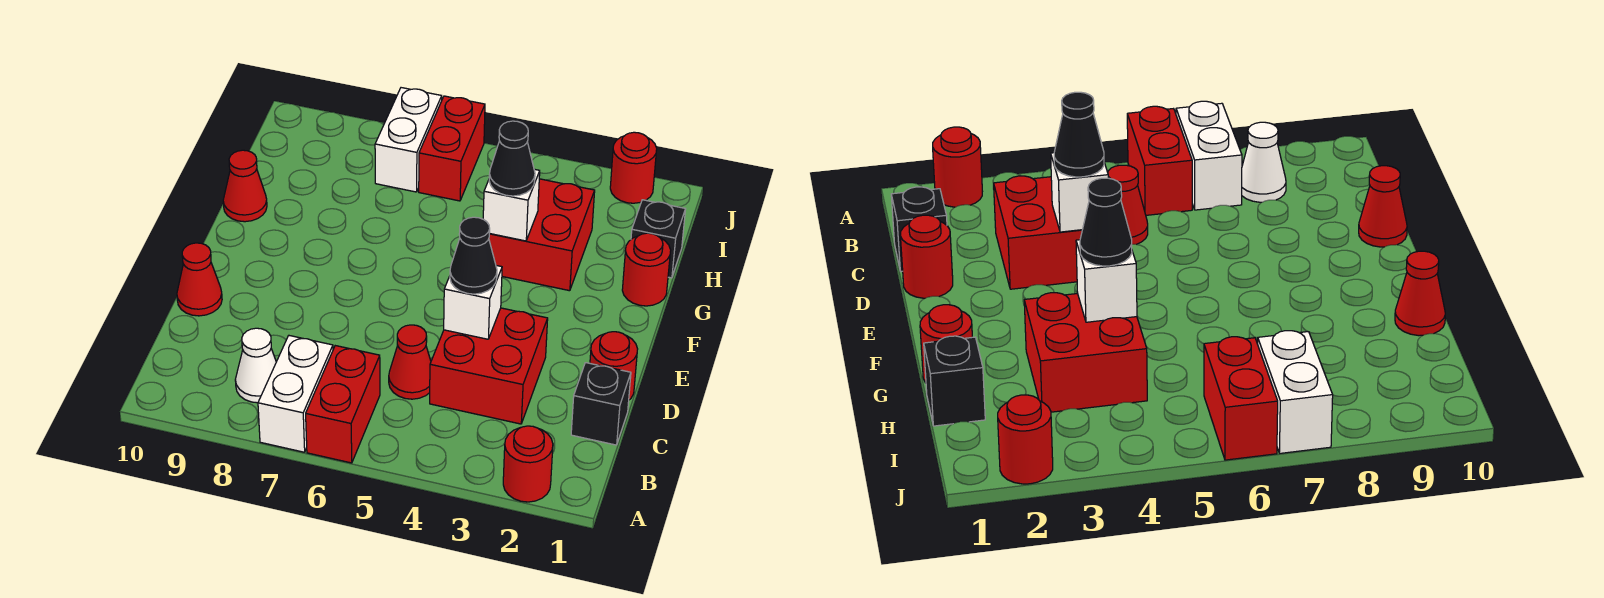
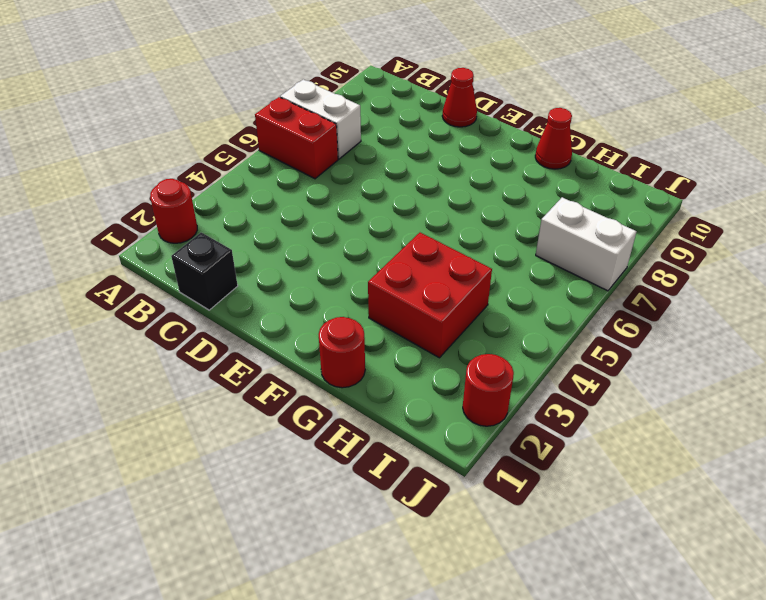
none -> white 1x1 cone [235,328,276,403]
none -> red 2x2 brick [430,308,548,424]
none -> red 1x1 cone [389,325,431,399]

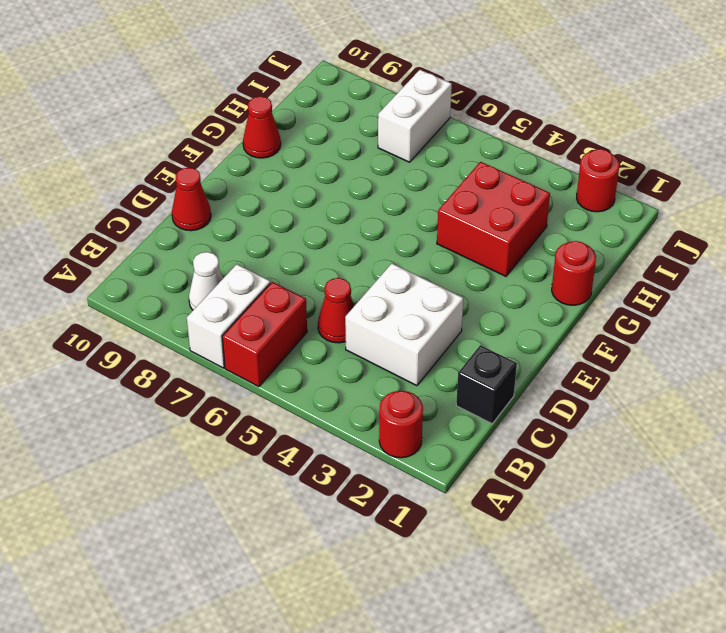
white 2x2 brick [345,264,463,386] -> red 2x2 brick [430,308,548,424]
none -> red 1x1 round brick [590,332,638,400]
none -> black 1x1 brick [631,200,685,278]
none -> red 1x2 brick [419,96,485,201]

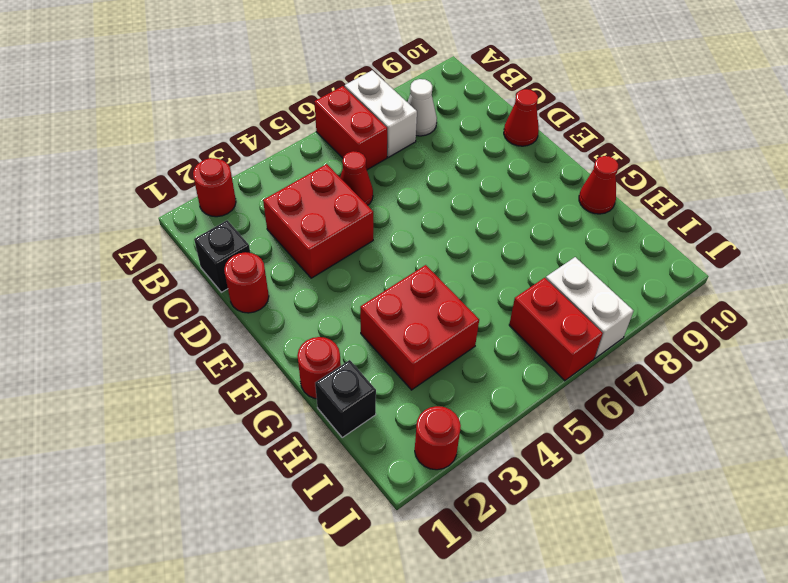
none -> white 1x1 brick [444,266,502,339]
none -> white 1x1 brick [483,169,540,241]
none -> black 1x1 cone [450,217,497,294]

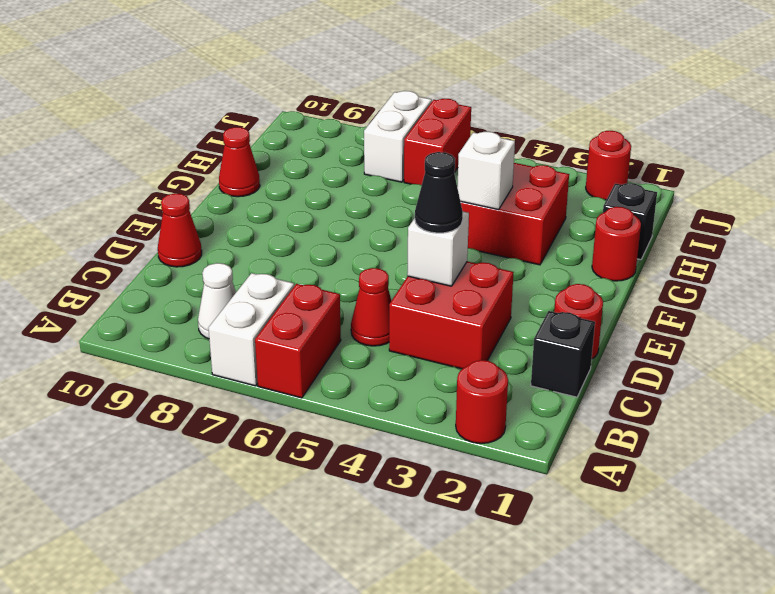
none -> black 1x1 cone [489,121,535,196]

